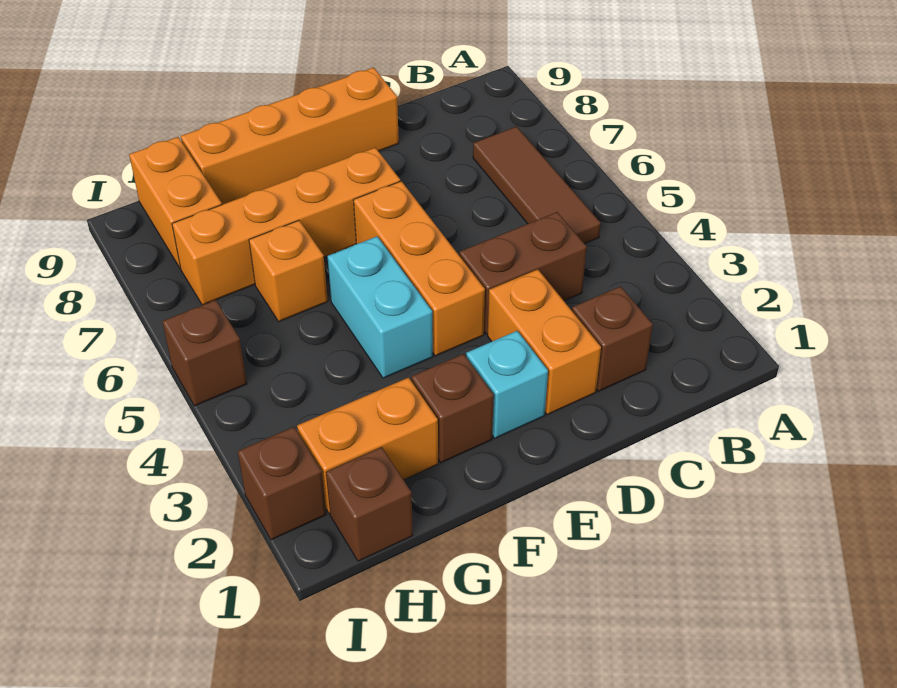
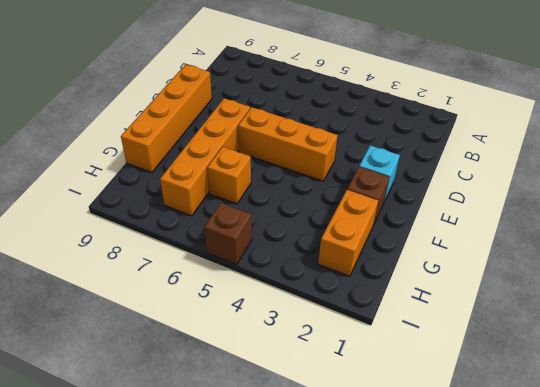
none -> brown 1x3 tile [473,127,601,244]
none -> brown 1x1 brick [572,286,653,391]
none -> brown 1x2 brick [459,212,587,334]

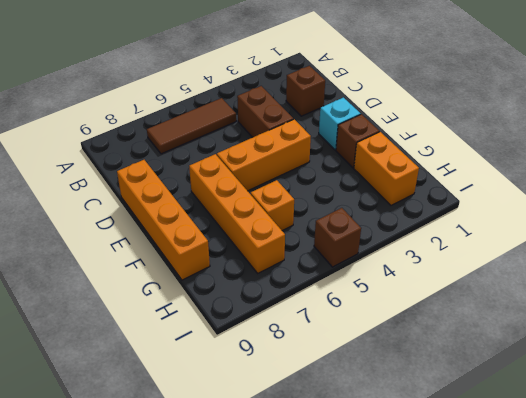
none -> orange 1x2 brick [488,269,601,415]
none -> cyan 1x2 brick [327,237,433,378]
none -> brown 1x1 brick [326,447,413,561]

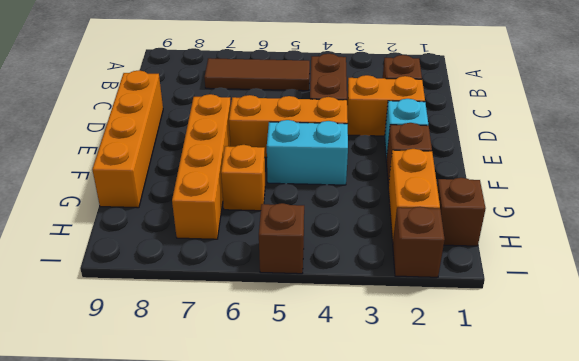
none -> orange 1x2 brick [129,137,222,269]

